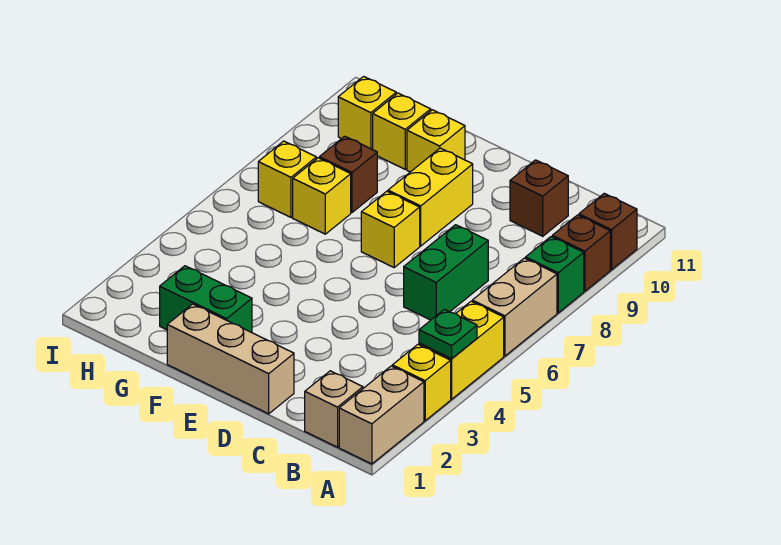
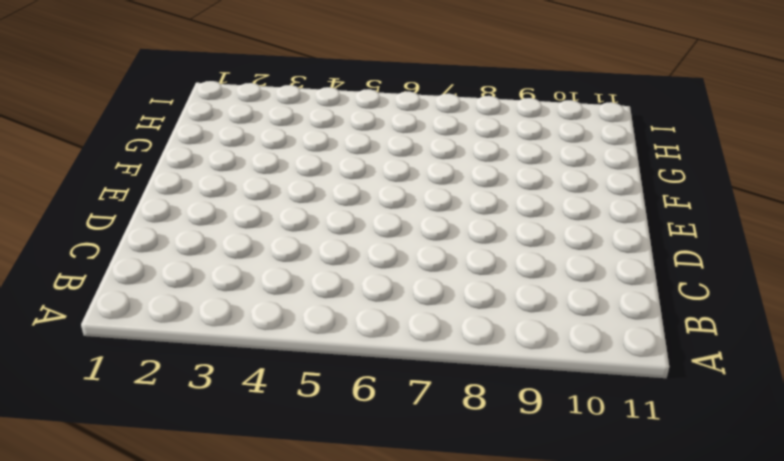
none -> tan 1x2 brick [339,366,424,464]
none -> yellow 1x1 brick [392,345,451,421]
none -> yellow 1x2 brick [419,301,504,399]

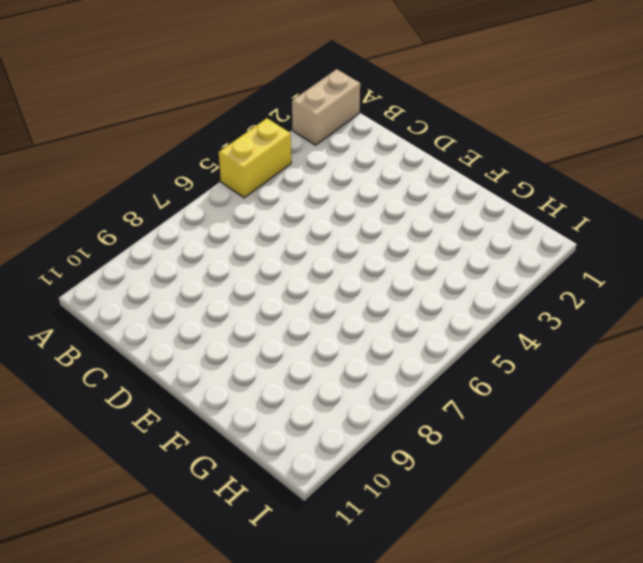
none -> yellow 1x1 brick [392,345,451,421]
none -> tan 1x2 brick [472,258,557,356]
none -> green 1x1 brick [526,237,584,313]

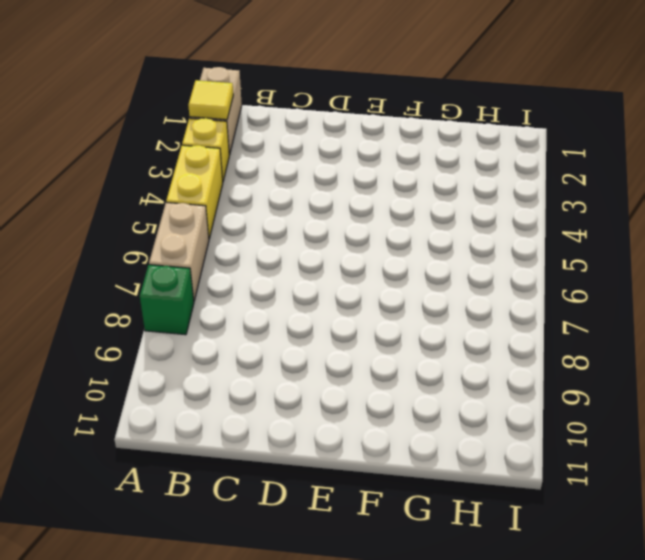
yellow 1x1 tile [188,80,233,120] -> none
none -> brown 1x1 brick [552,215,610,291]
none -> brown 1x1 brick [579,193,637,270]
none -> tan 1x1 brick [305,371,363,447]

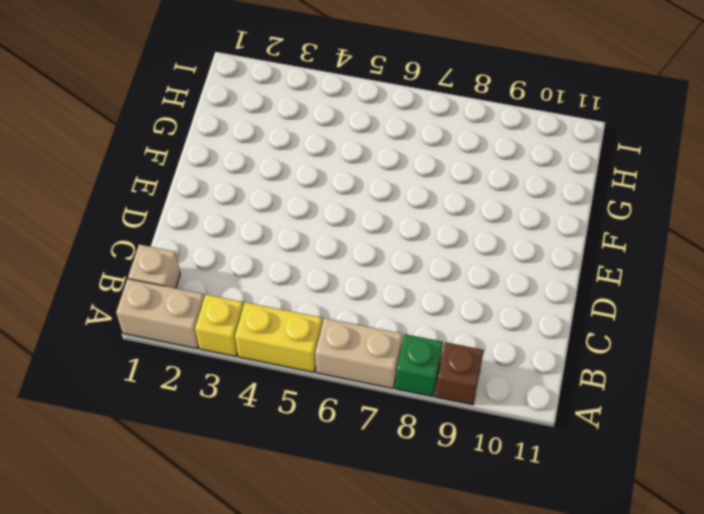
none -> brown 1x1 brick [579,193,637,270]
none -> green 1x2 brick [404,225,488,320]
none -> brown 1x1 brick [510,160,568,236]

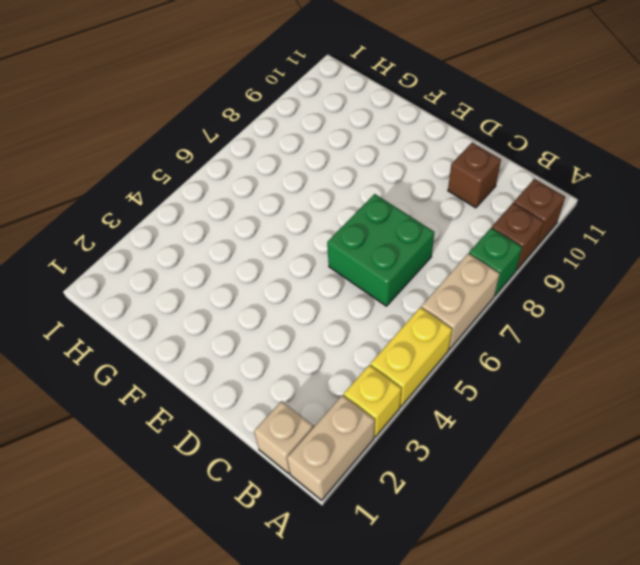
green 2x2 brick [327,194,434,306] -> green 1x2 brick [404,225,488,320]
none -> tan 1x3 brick [167,304,294,414]
none -> yellow 1x1 brick [361,191,420,267]
none -> yellow 1x2 brick [388,148,473,246]

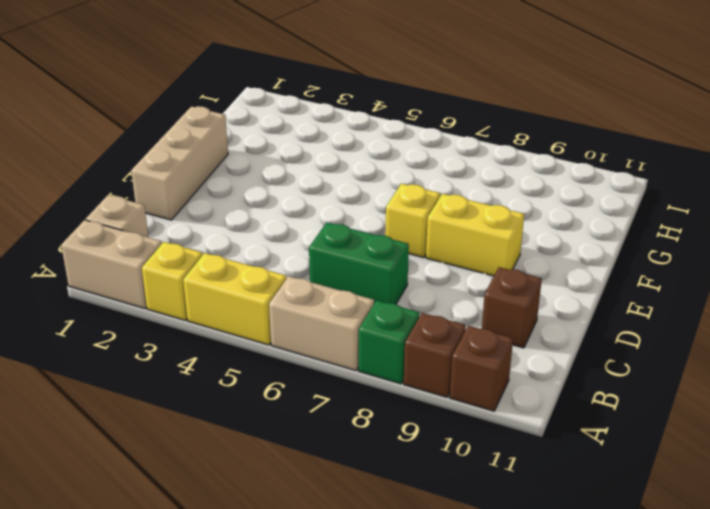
none -> green 1x2 brick [160,266,252,333]
none -> yellow 1x1 brick [407,110,465,172]
none -> yellow 1x1 brick [293,158,351,234]

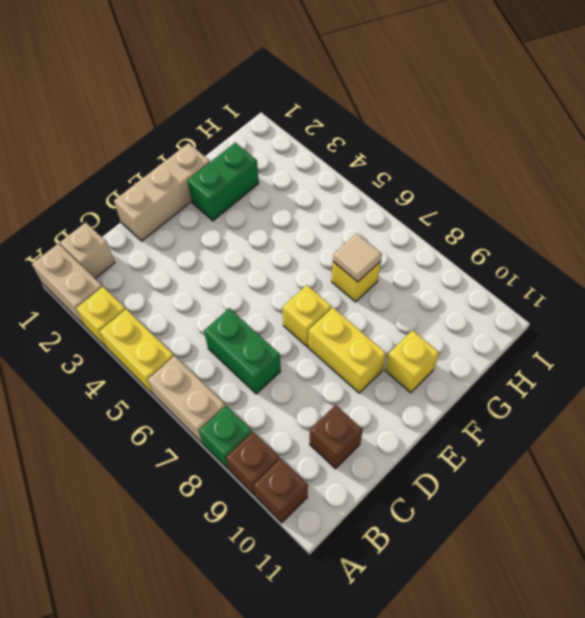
tan 1x1 tile [333,234,382,282] -> none
none -> brown 1x1 brick [319,136,377,213]
none -> yellow 1x1 brick [373,93,431,169]
none -> yellow 1x1 brick [258,141,316,217]

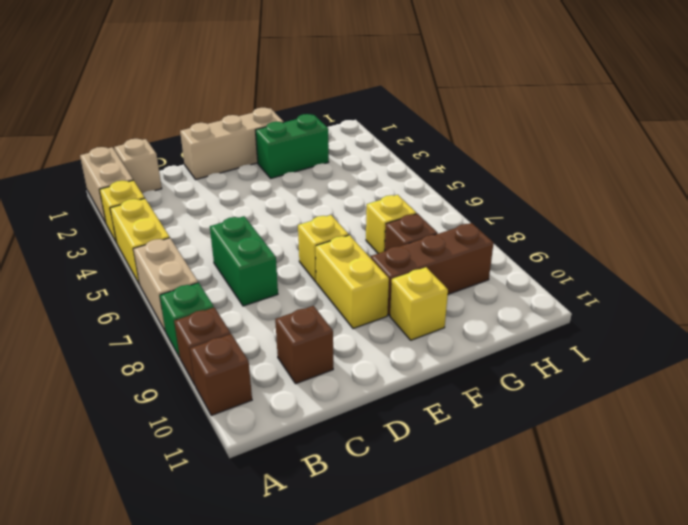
brown 1x3 brick [371,223,494,316] -> none
none -> yellow 1x1 brick [373,93,431,169]
none -> yellow 1x1 brick [258,141,316,217]
none -> yellow 1x1 brick [338,76,396,149]

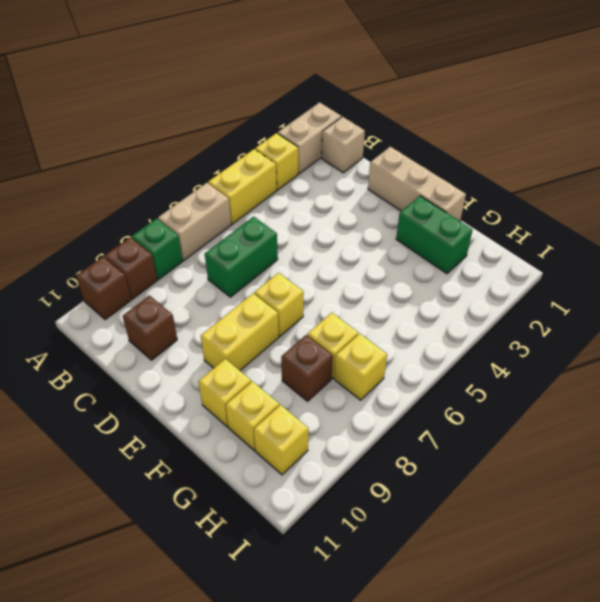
none -> green 1x1 plate [419,309,477,358]

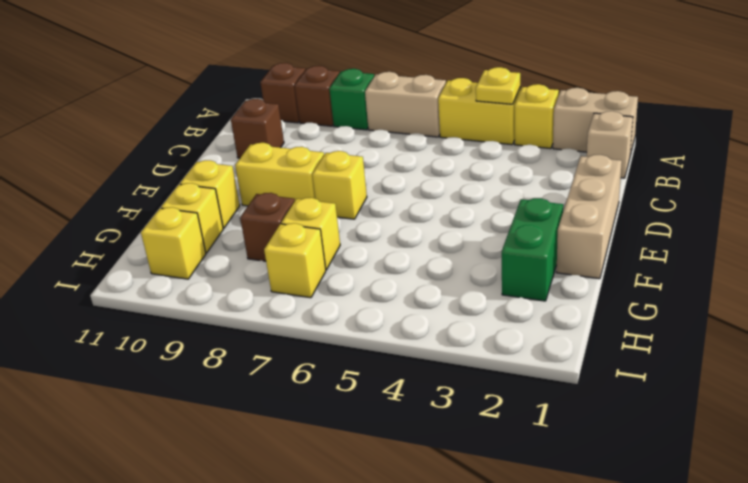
yellow 1x1 plate [476,67,520,104] -> green 1x1 plate [419,309,477,358]
none -> green 1x2 brick [404,225,488,320]

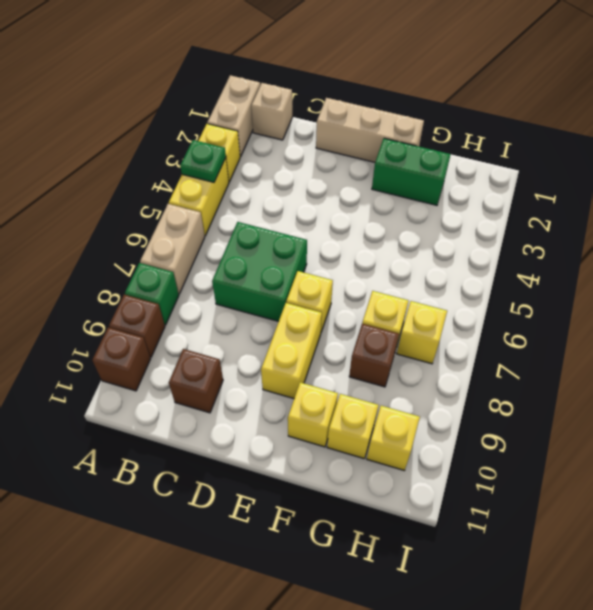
green 2x2 brick [212,222,307,321] -> green 1x2 brick [404,225,488,320]

